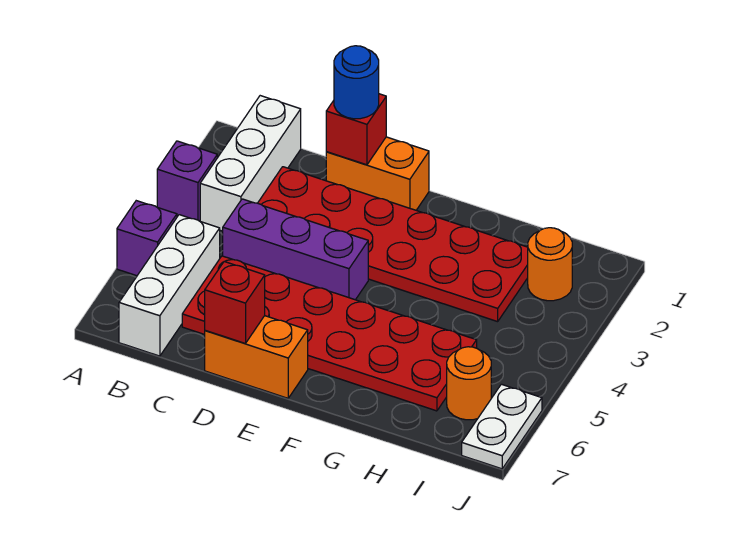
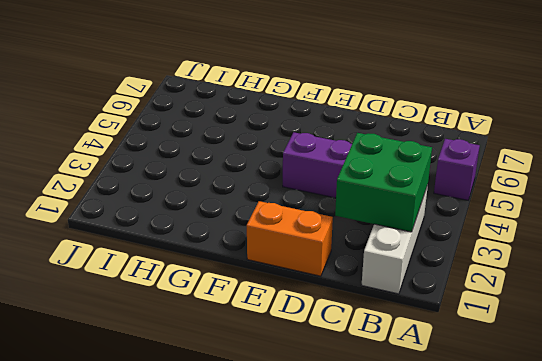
green 2x2 brick [335,133,432,232] -> none
none -> purple 1x1 brick [157,141,217,221]
none -> white 1x3 brick [119,215,220,356]
none -> red 2x6 plate [258,167,528,322]

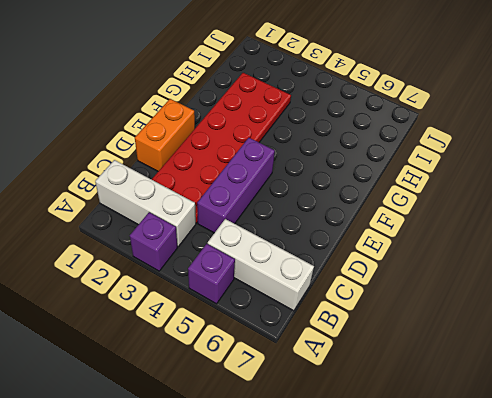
none -> red 2x6 plate [182,256,477,411]
none -> orange 1x2 brick [205,316,308,398]
none -> orange 1x1 round brick [528,228,572,301]

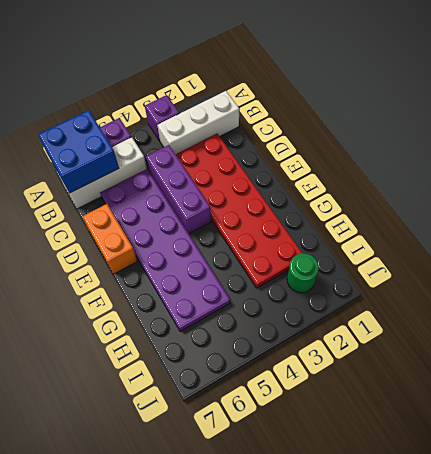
blue 2x2 brick [38,110,119,193] -> none
purple 2x6 plate [100,169,230,332] -> red 2x6 plate [182,256,477,411]
green 1x1 round brick [287,253,319,293] -> orange 1x1 round brick [528,228,572,301]
none -> orange 1x2 brick [326,137,429,210]
none -> orange 1x1 round brick [447,347,491,420]
none -> white 1x2 plate [462,384,542,469]

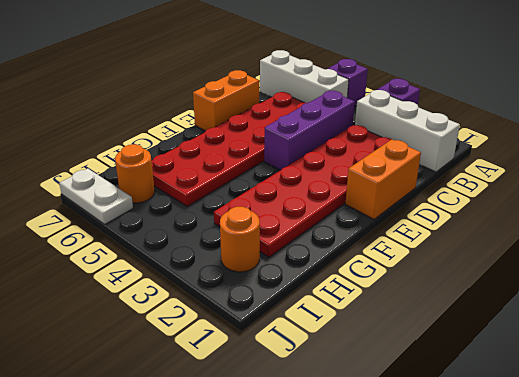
none -> red 1x1 brick [326,94,386,165]
none -> red 1x1 brick [205,262,265,343]
none -> blue 1x1 round brick [334,46,379,119]

